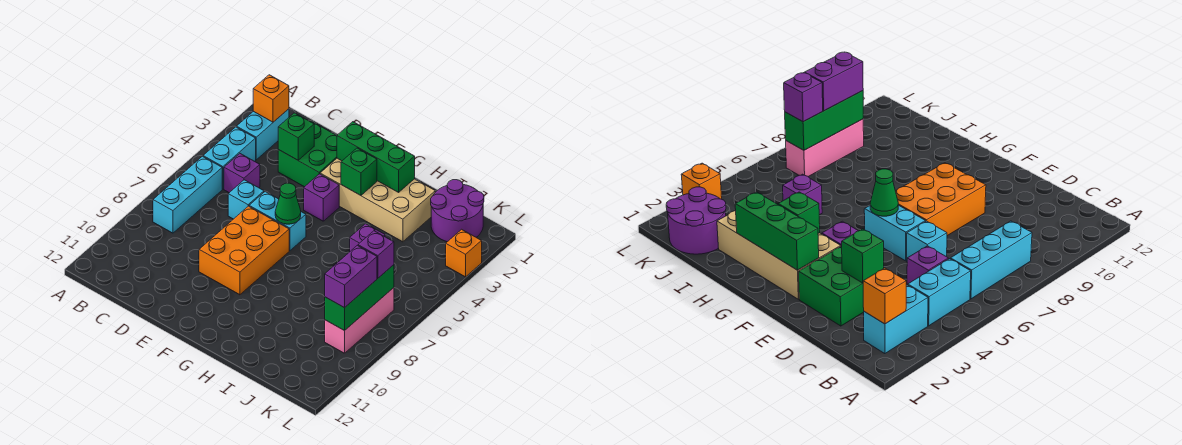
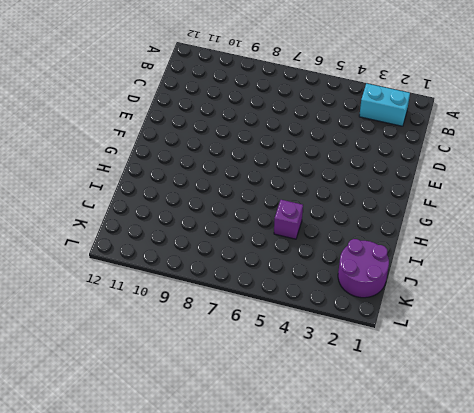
none -> cyan 1x2 brick [203,127,256,189]
none -> cyan 1x3 brick [153,156,222,233]
none -> purple 1x1 brick [224,154,260,193]

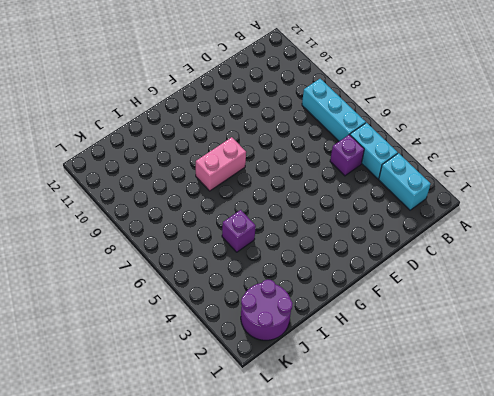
pink 1x2 brick [196,137,246,191] -> none
none -> green 2x2 brick [278,121,337,187]
none -> cyan 1x1 brick [228,180,264,219]
none -> cyan 1x2 brick [249,191,306,251]

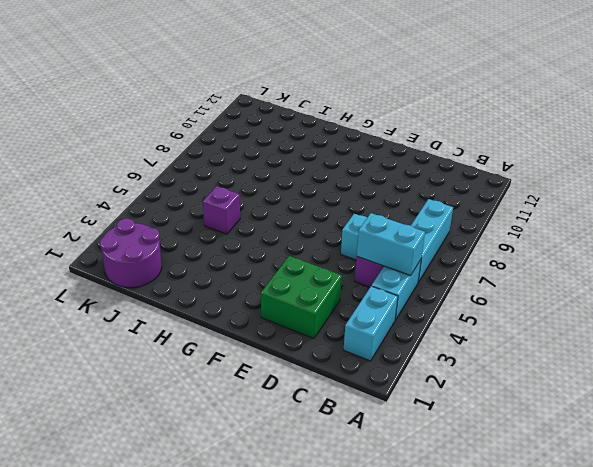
cyan 1x2 brick [357,213,425,276] -> cyan 1x2 brick moved to [249,191,306,251]
none -> orange 2x3 brick [199,206,289,295]
none -> tan 2x4 brick [320,158,435,242]
none -> purple 1x1 brick [304,174,339,221]

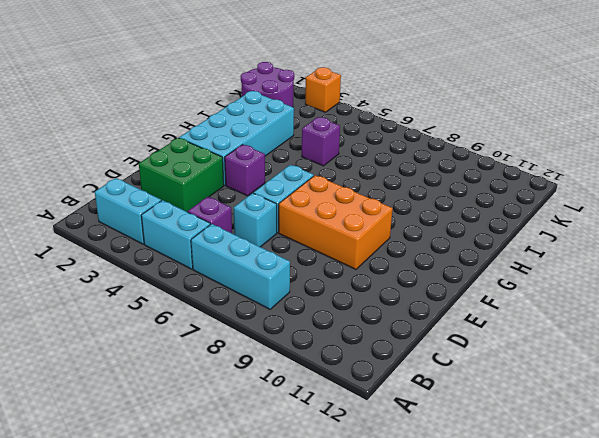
cyan 2x4 brick [179,91,294,185] -> tan 2x4 brick [320,158,435,242]
none -> pink 1x3 brick [325,288,394,353]
none -> orange 1x1 brick [253,75,289,122]
none -> green 1x1 brick [278,113,314,160]

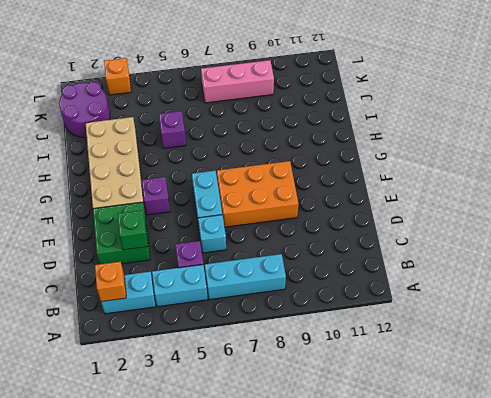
none -> green 1x3 brick [337,122,415,192]
none -> green 1x1 cone [275,183,301,224]
none -> green 1x1 brick [341,148,377,196]

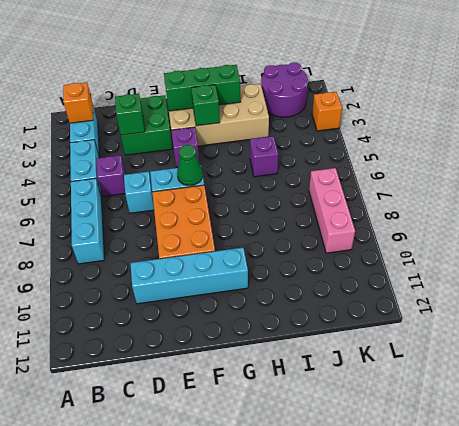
cyan 1x4 brick [130,248,248,304] -> none
none -> green 1x3 brick [325,265,394,331]
none -> purple 1x1 brick [358,231,394,278]
none -> purple 1x2 brick [325,245,377,308]

